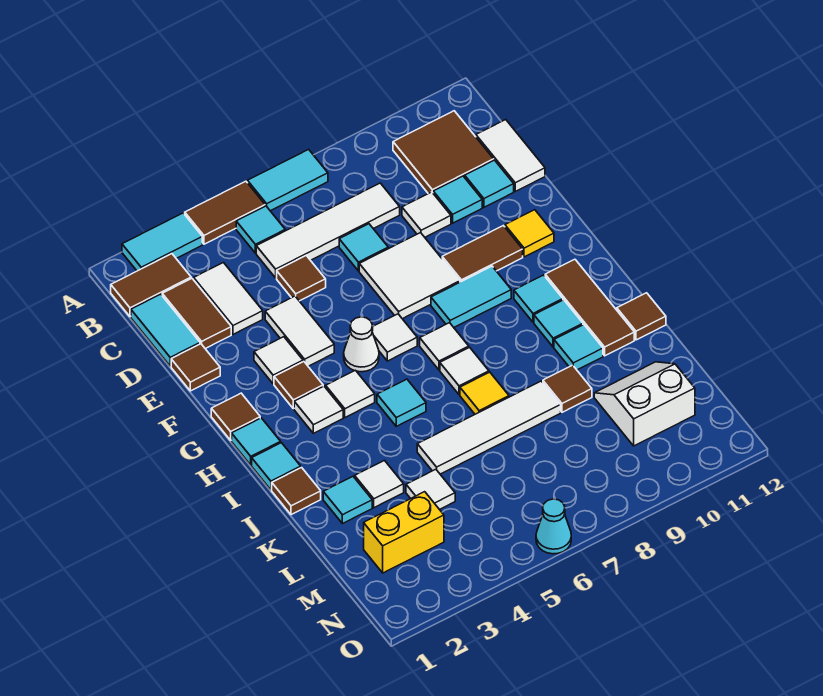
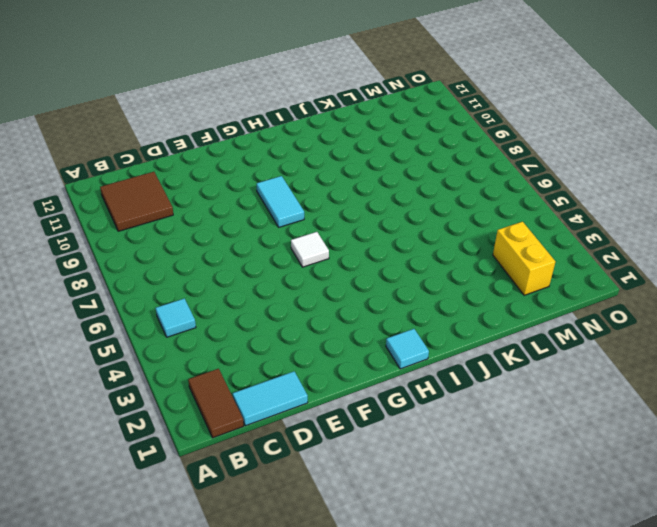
none -> cyan 1x2 tile [122,213,202,271]
none -> brown 1x2 tile [185,181,265,244]
none -> cyan 1x2 tile [248,149,328,211]
none -> brown 1x2 tile [162,278,231,349]

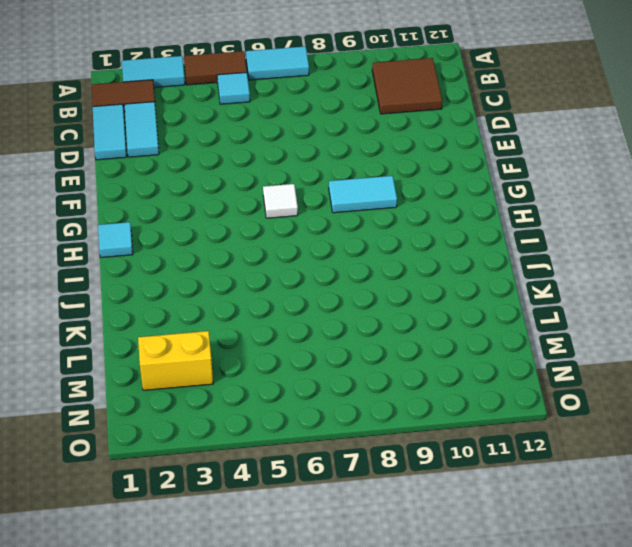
cyan 1x2 tile [124,102,159,157] -> brown 1x2 tile [162,278,231,349]
none -> white 1x2 tile [194,263,263,334]
none -> white 1x4 tile [256,183,400,278]
none -> white 1x2 tile [476,120,545,191]
none -> brown 1x1 tile [277,256,326,301]

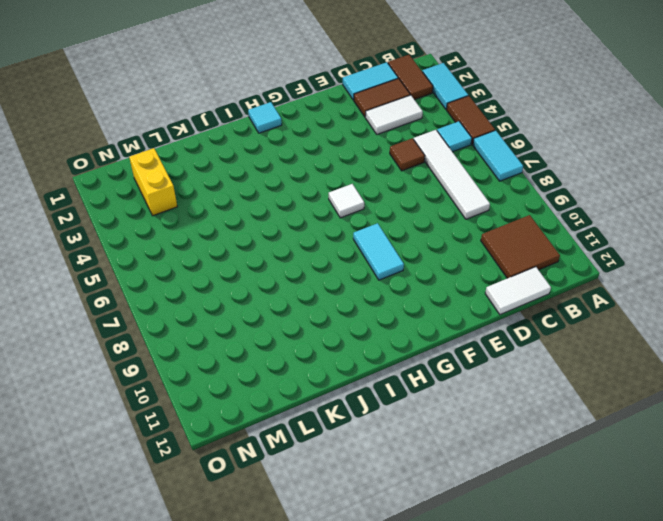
none -> cyan 1x1 tile [339,224,388,271]
none -> white 1x1 tile [402,192,451,237]
none -> cyan 1x1 tile [433,176,482,223]
none -> cyan 1x1 tile [465,160,514,207]

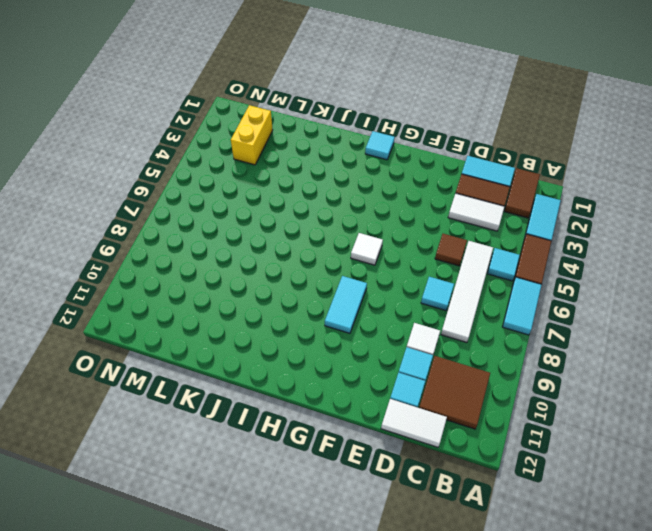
none -> brown 1x1 tile [171,344,220,391]
none -> white 1x2 tile [265,296,334,366]
none -> white 2x2 tile [359,233,460,319]
none -> white 1x1 tile [254,337,303,384]

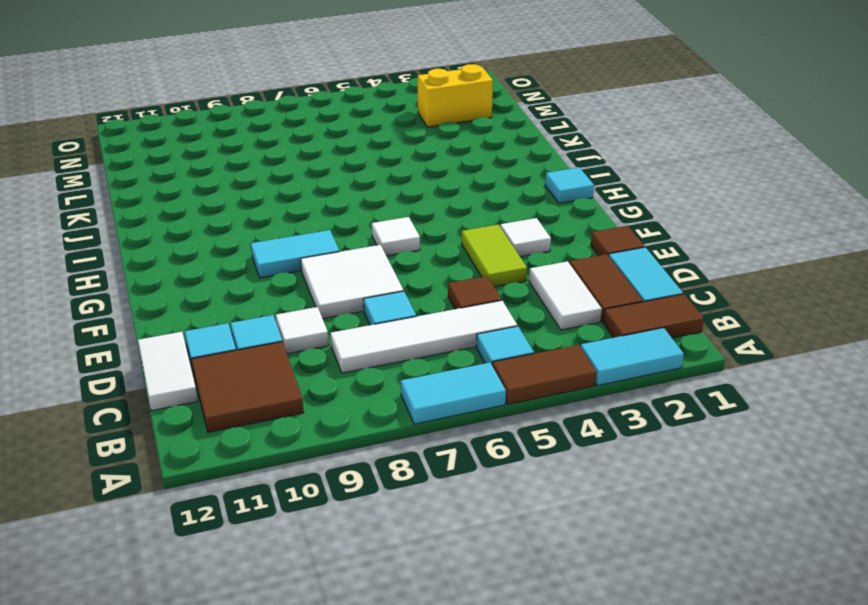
lime 1x2 tile [462,225,527,287] -> white 1x2 tile [265,296,334,366]
none -> brown 1x2 tile [442,226,523,282]
none -> yellow 1x1 tile [505,210,554,257]
none -> brown 1x1 tile [211,393,260,440]
none -> brown 1x1 tile [274,362,323,409]

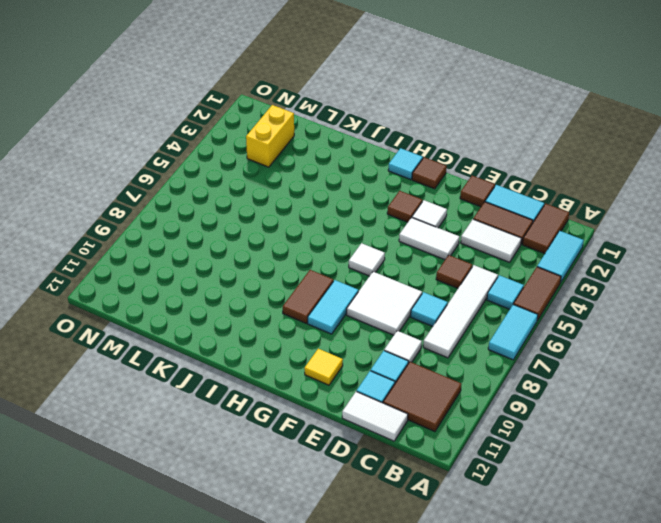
brown 1x2 tile [283,270,333,323] -> brown 1x2 tile moved to [442,226,523,282]
none -> white 1x1 cone [344,317,379,372]
none -> white 1x1 tile [294,386,343,433]
none -> white 1x1 tile [326,370,375,417]
none -> white 1x1 tile [420,323,469,370]

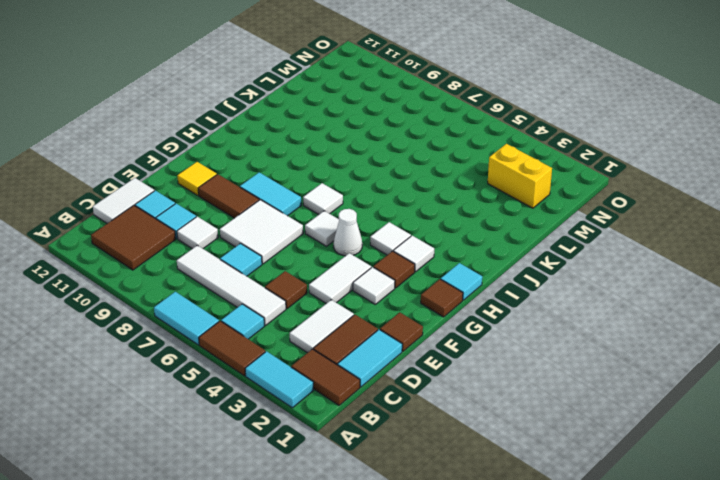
none -> cyan 1x1 tile [514,275,563,322]
none -> brown 1x3 tile [545,259,634,356]
none -> cyan 1x1 tile [252,443,301,490]
none -> cyan 1x1 tile [377,379,426,426]

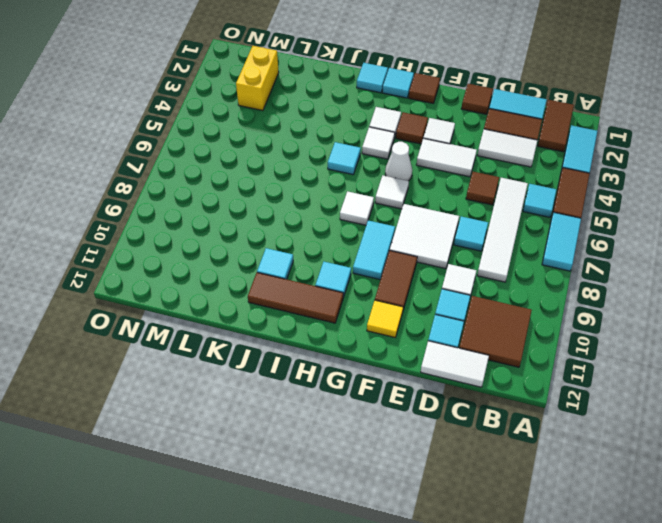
none -> white 1x1 tile [440,347,489,395]
none -> cyan 1x1 tile [534,300,583,347]
none -> brown 1x1 tile [272,468,321,515]
none -> yellow 1x1 tile [460,372,509,414]

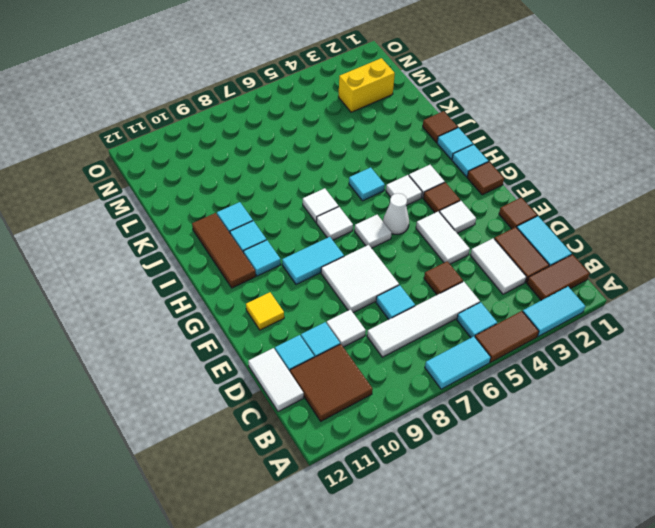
none -> brown 1x2 tile [442,226,523,282]
none -> yellow 1x1 tile [460,372,509,414]
none -> brown 1x1 tile [617,293,666,340]
none -> cyan 1x1 tile [323,477,372,524]

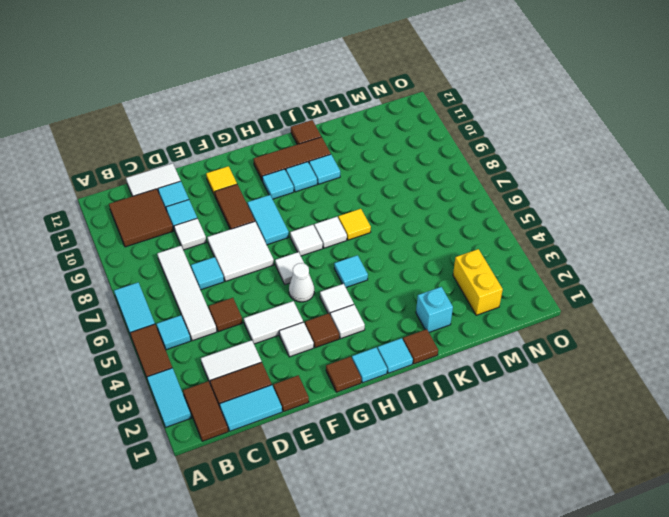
cyan 1x1 brick [416,287,453,332] -> cyan 1x1 tile [323,477,372,524]
none -> white 1x1 tile [355,460,404,508]
none -> white 1x4 tile [417,381,561,474]
none -> brown 1x1 tile [543,365,592,412]
none -> white 1x1 tile [406,469,455,510]

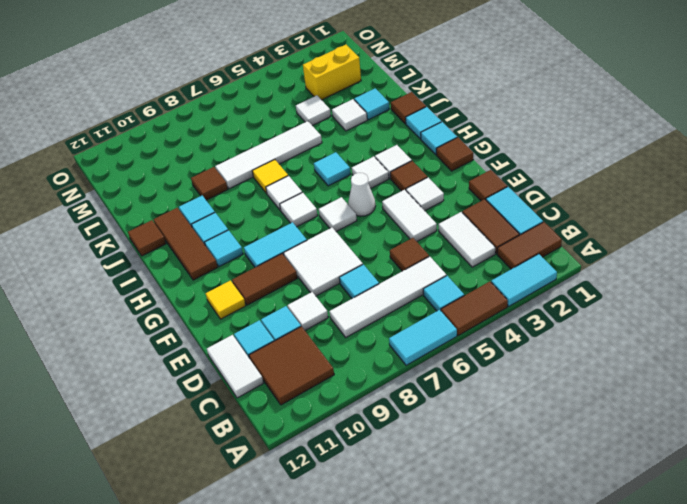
none -> white 2x2 slope [594,362,695,446]
none -> cyan 1x1 cone [536,499,571,554]

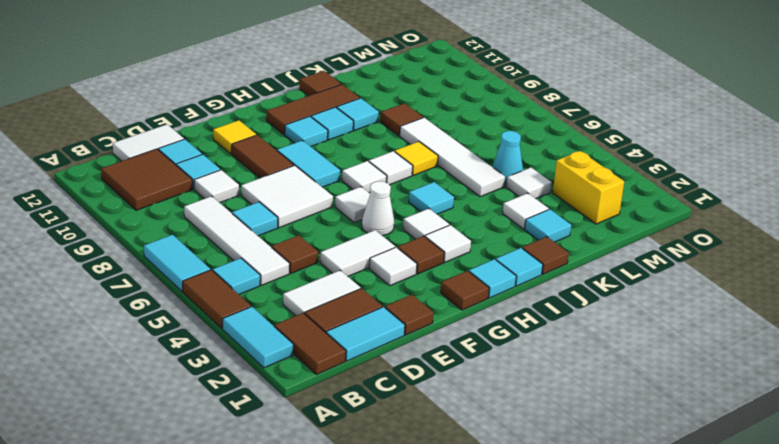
cyan 1x1 cone [492,131,523,183] -> cyan 1x1 cone moved to [536,499,571,554]
none -> white 2x2 slope [594,362,695,446]

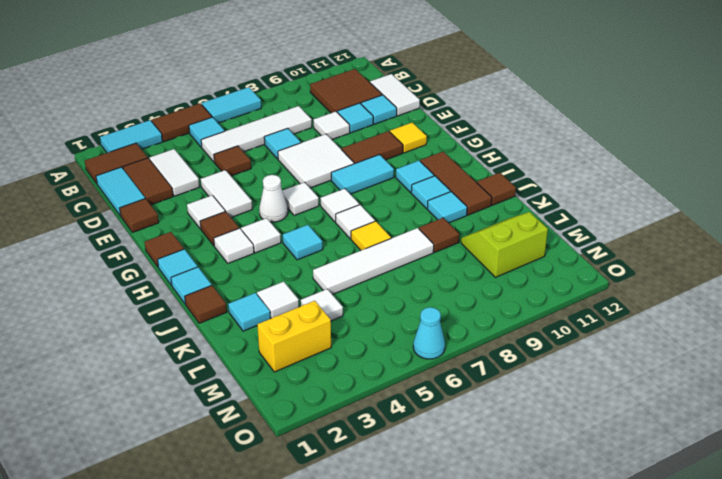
lime 2x2 slope [461,212,548,277] -> white 2x2 slope [594,362,695,446]

